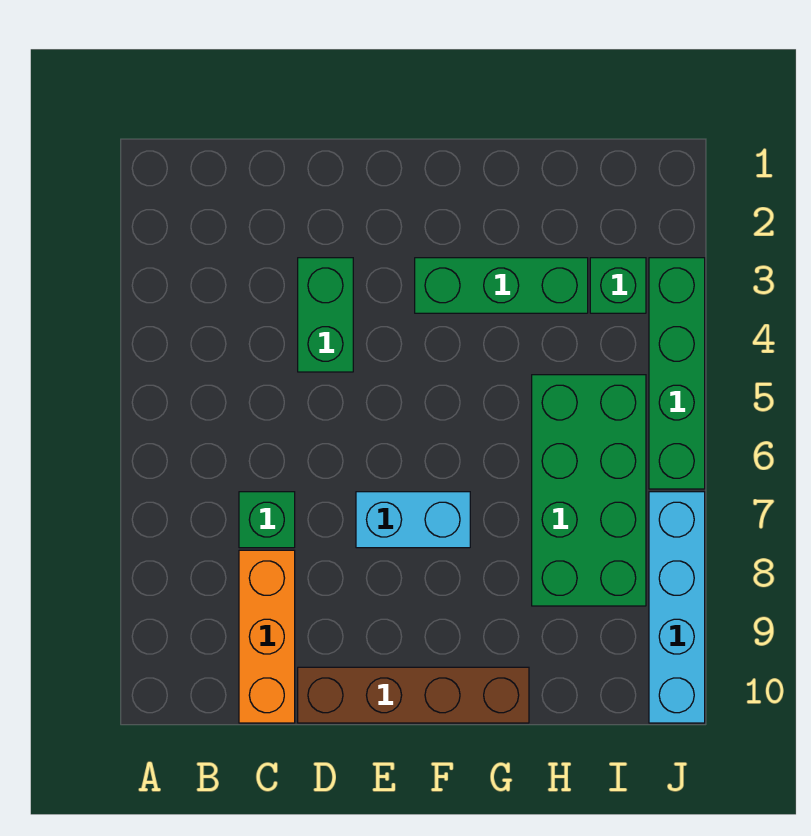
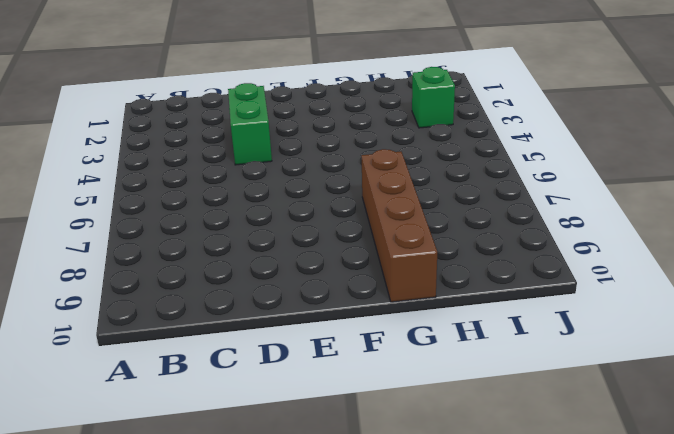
brown 1x4 brick [361,149,437,302] -> brown 1x4 brick turned to [298,667,529,723]
none -> green 1x1 brick [239,492,295,548]
none -> orange 1x3 brick [239,550,295,723]

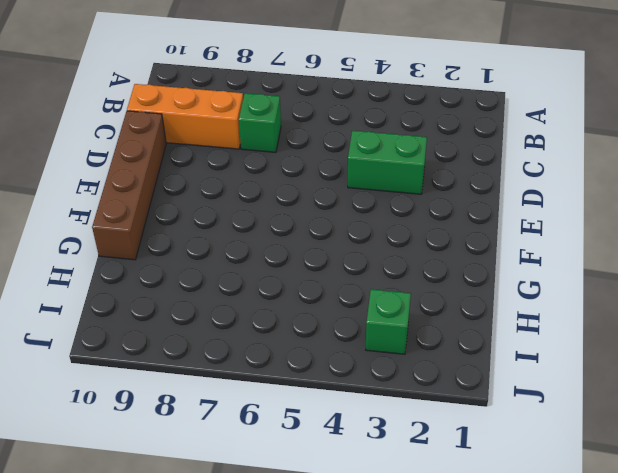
none -> cyan 1x2 brick [356,492,470,548]
none -> green 1x3 brick [415,258,588,313]

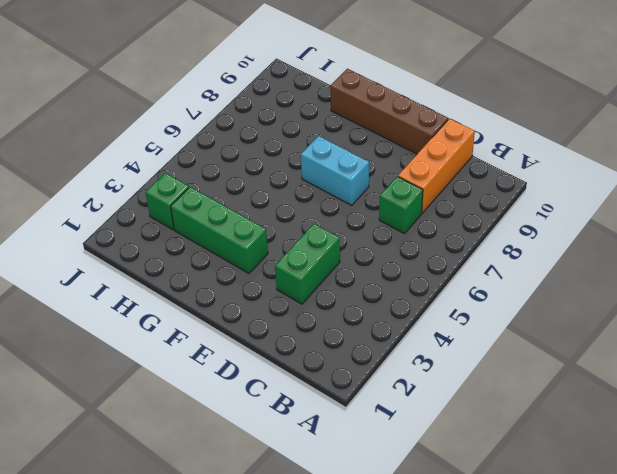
none -> green 2x4 brick [532,375,646,606]
none -> green 1x4 brick [649,258,705,489]

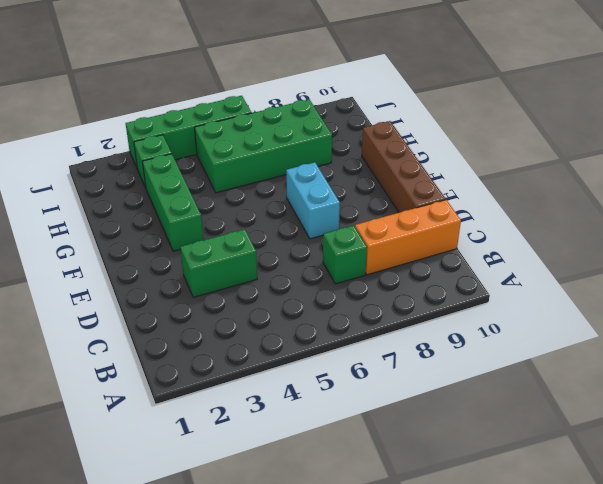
none -> cyan 1x4 brick [649,492,705,723]

